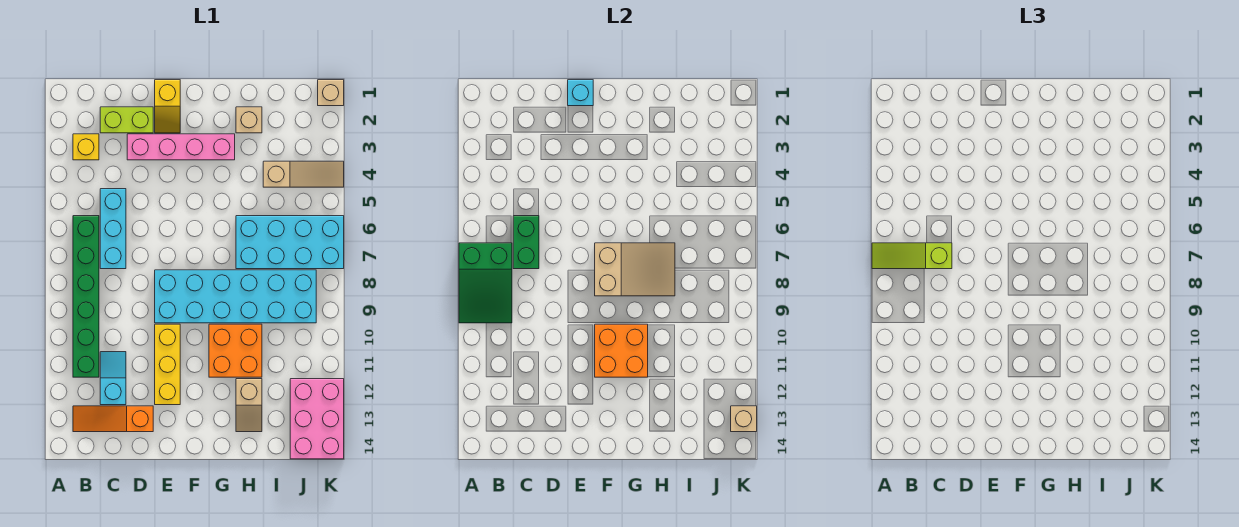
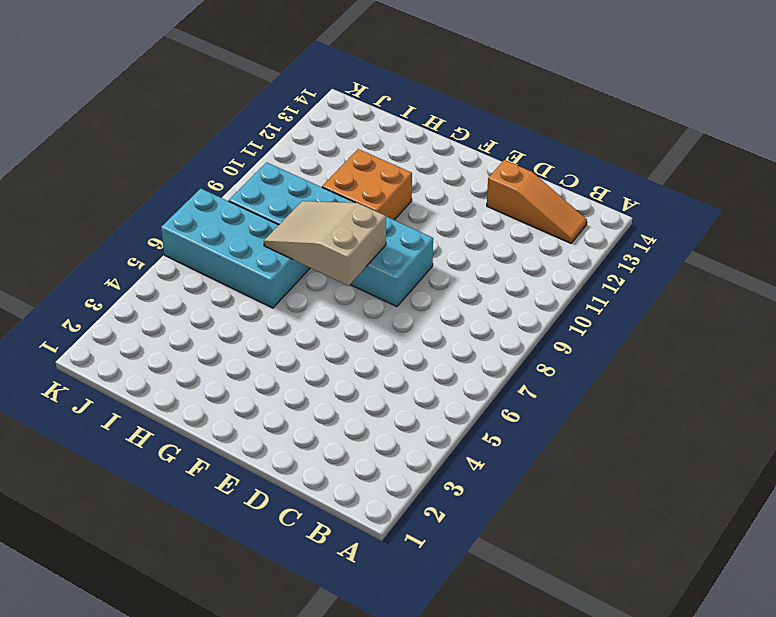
none -> yellow 1x1 brick [73,134,99,160]
none -> green 1x6 brick [73,216,99,377]
none -> lime 1x2 brick [100,107,153,133]

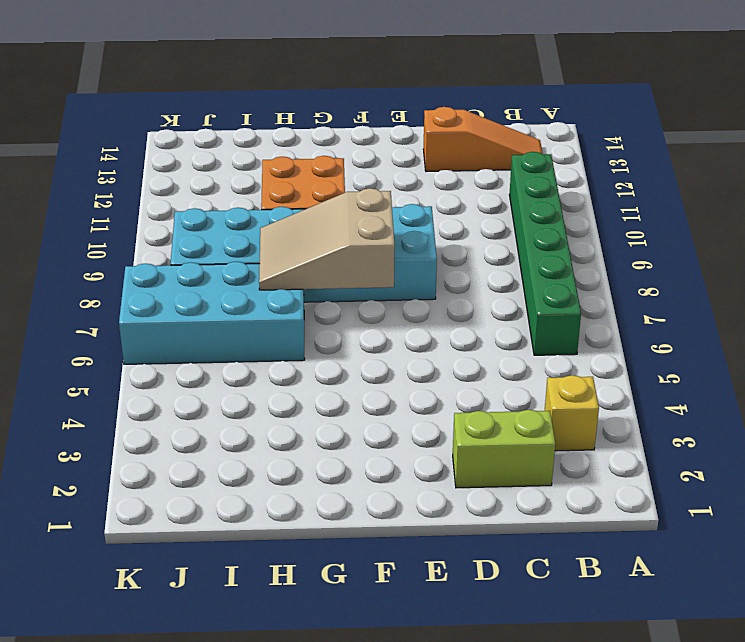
none -> cyan 1x3 brick [100,189,126,269]
none -> cyan 1x2 slope [100,352,126,405]
none -> pink 1x4 brick [127,134,235,160]

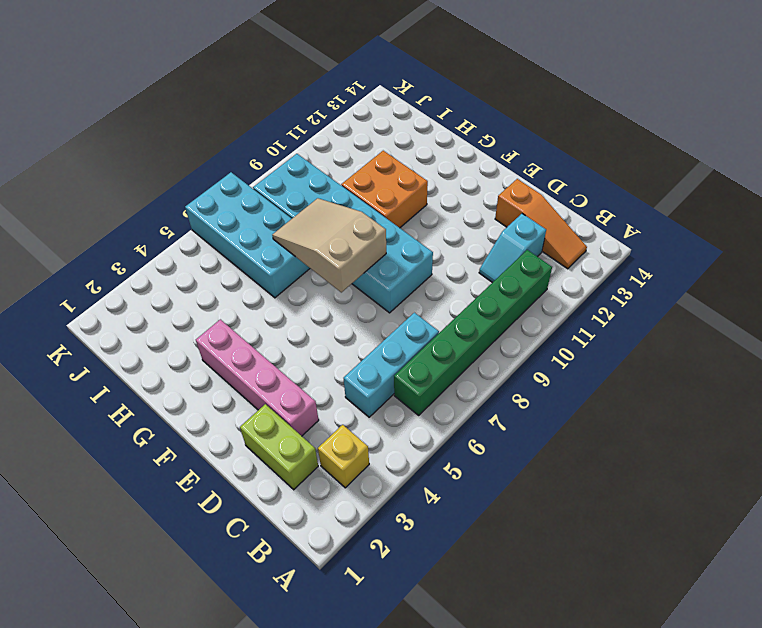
none -> yellow 1x2 slope [155,80,180,133]
none -> yellow 1x3 brick [155,324,180,405]
none -> tan 1x1 brick [236,107,262,133]

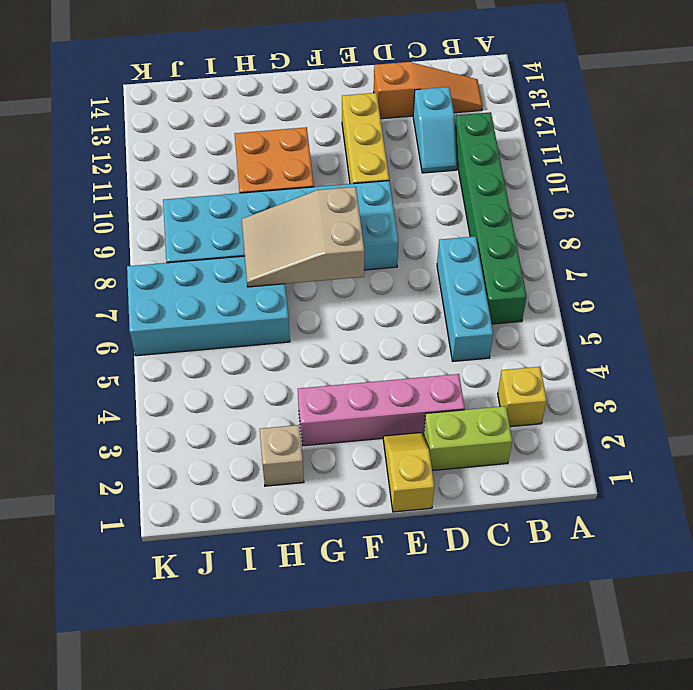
none -> tan 1x2 slope [236,379,262,432]
none -> tan 1x3 slope [263,161,344,187]
none -> pink 2x3 brick [290,379,344,459]

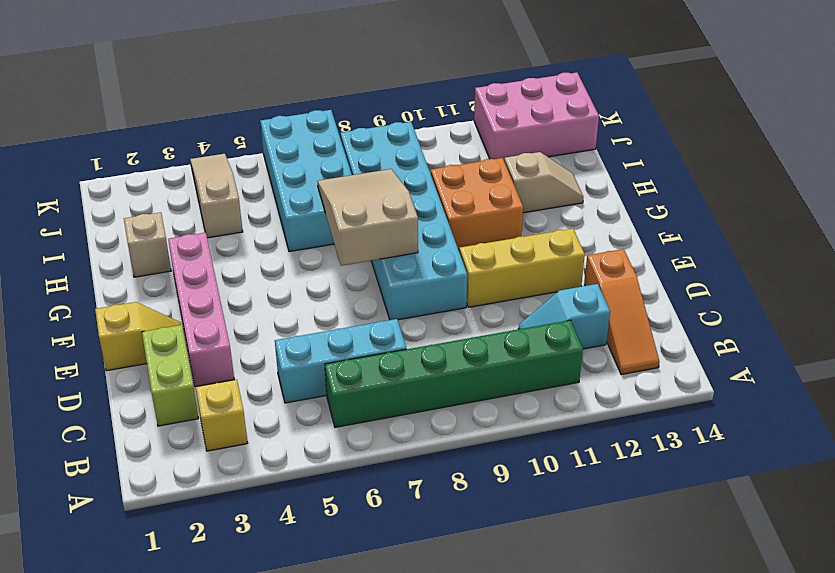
none -> tan 1x1 brick [318,80,344,106]
none -> green 2x3 slope [459,243,512,323]
none -> green 1x2 brick [513,216,539,269]

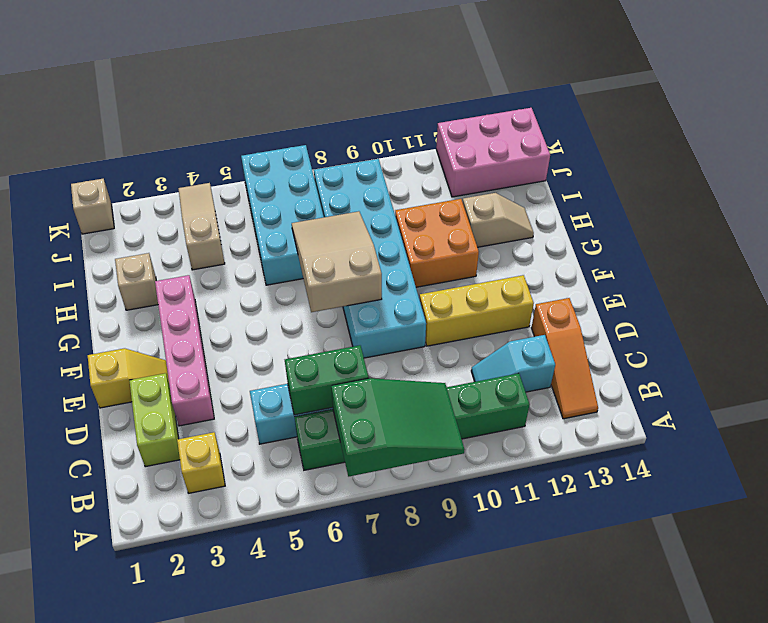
none -> cyan 1x1 brick [568,80,593,106]
none -> orange 2x2 brick [595,324,648,377]
none -> tan 1x1 brick [731,406,757,432]

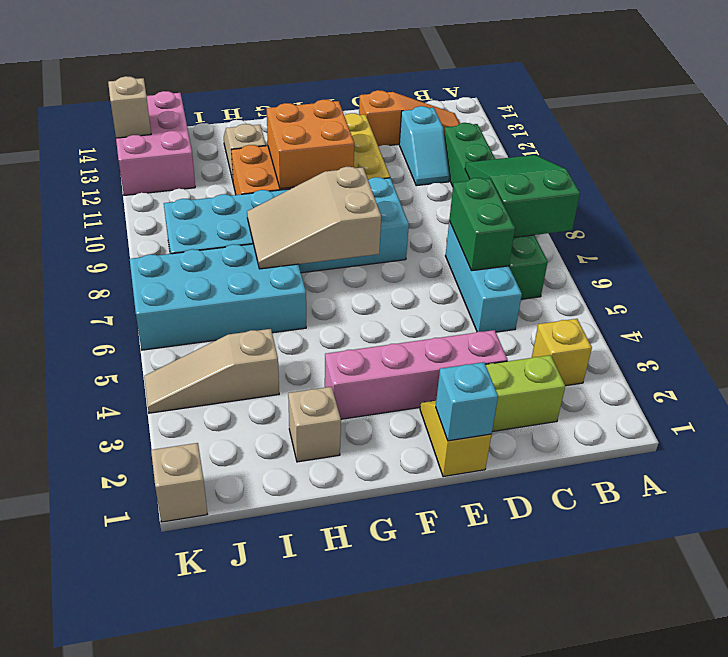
none -> lime 1x3 slope [872,243,952,269]

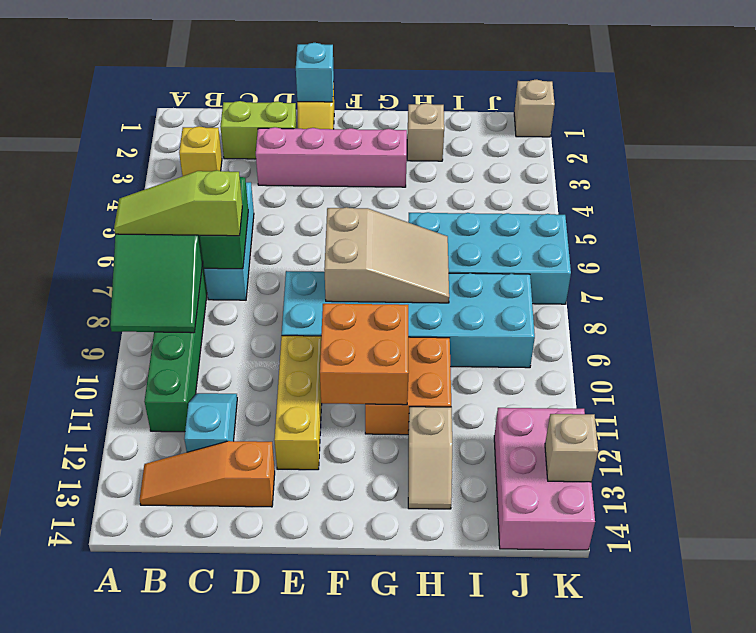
none -> tan 1x3 slope [263,161,344,187]

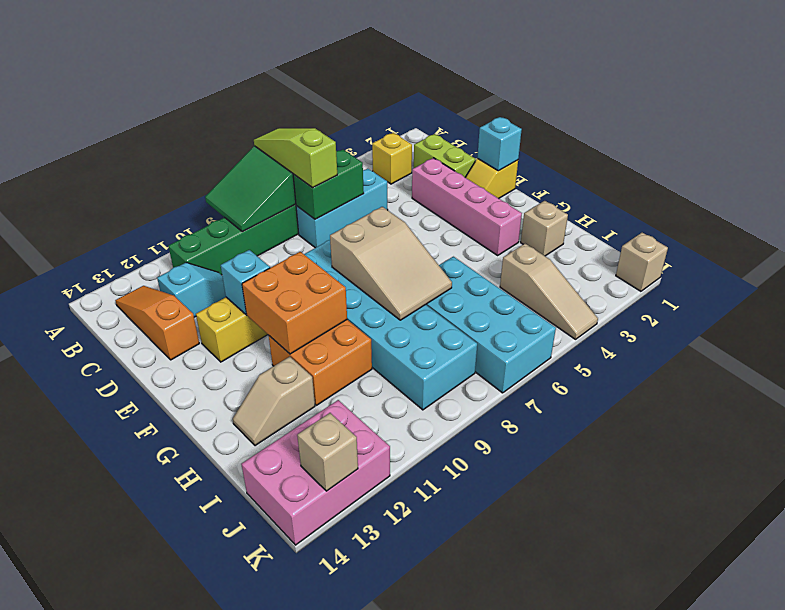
cyan 1x1 brick [221,250,270,314] -> none

